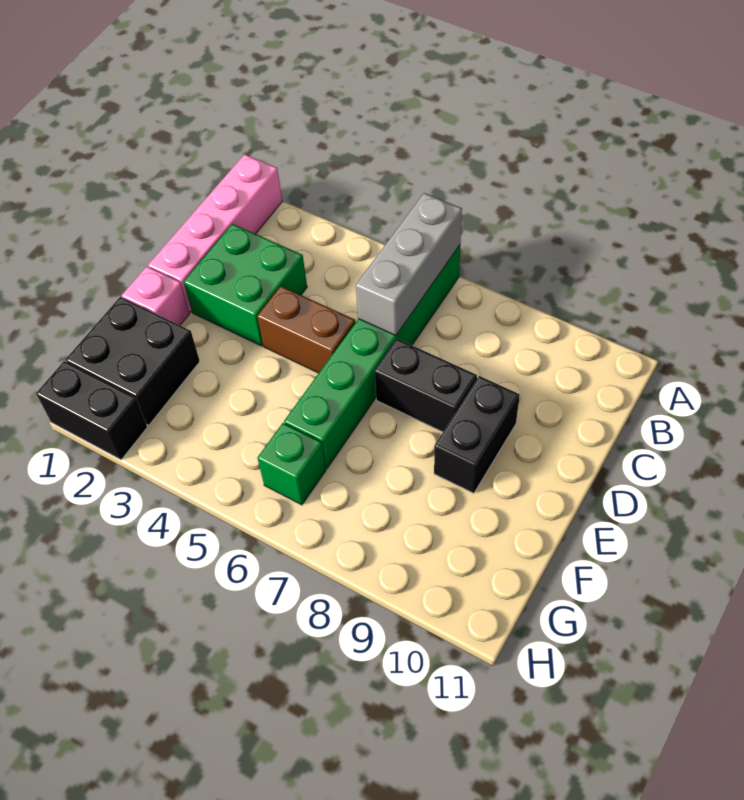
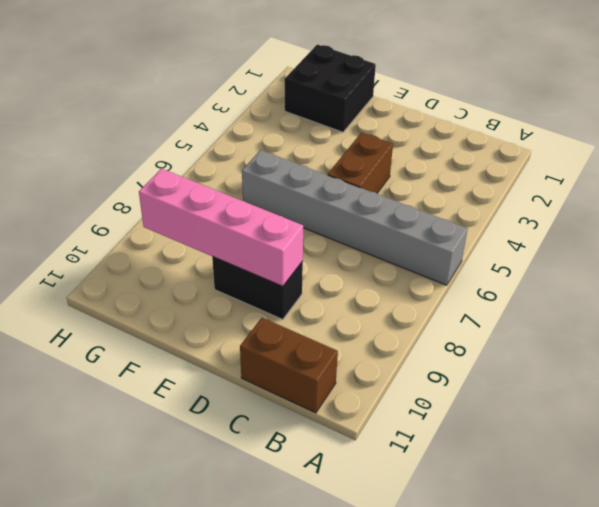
grey 1x6 brick [242,150,468,285] -> green 1x6 brick [284,245,460,468]
brown 1x2 brick [240,318,338,413] -> none
pink 1x4 brick [139,169,303,286] -> pink 1x4 brick moved to [148,154,282,312]
none -> green 2x2 brick [184,224,307,346]
none -> black 1x2 brick [375,339,477,432]

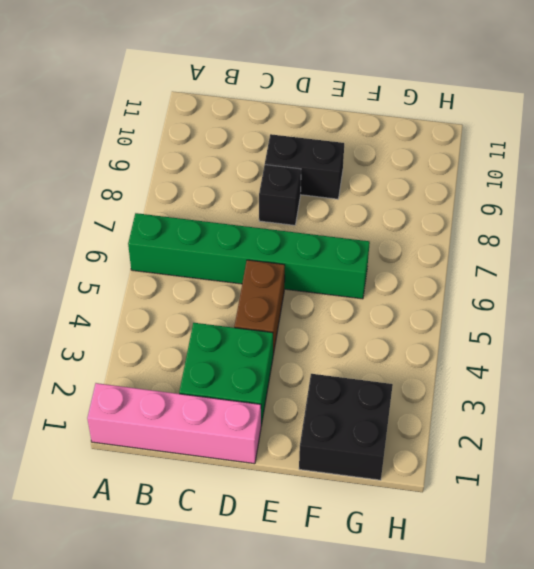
black 1x1 brick [259,165,301,225] -> black 1x2 brick [375,339,477,432]
none -> pink 1x1 brick [122,267,190,325]
none -> green 1x1 brick [257,423,326,505]

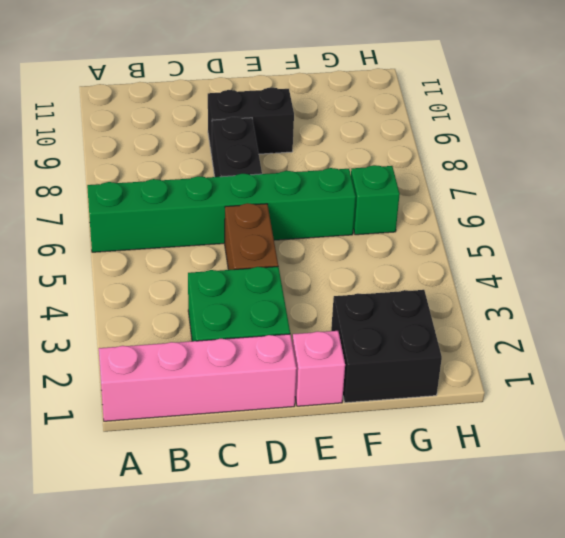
none -> black 1x2 brick [36,361,147,460]
none -> grey 1x3 brick [356,193,462,336]

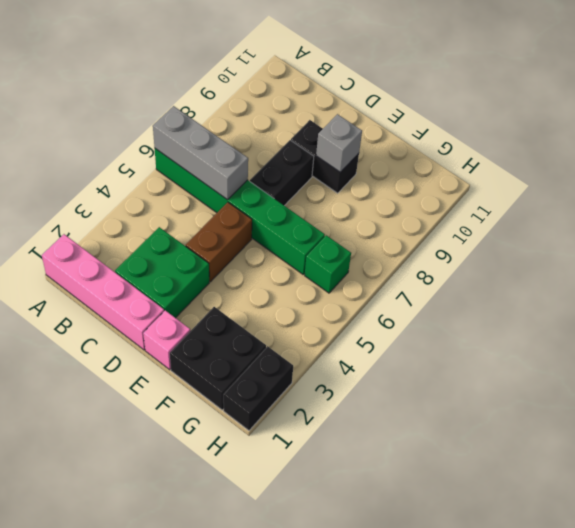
grey 1x1 brick [316,114,362,172] -> none

